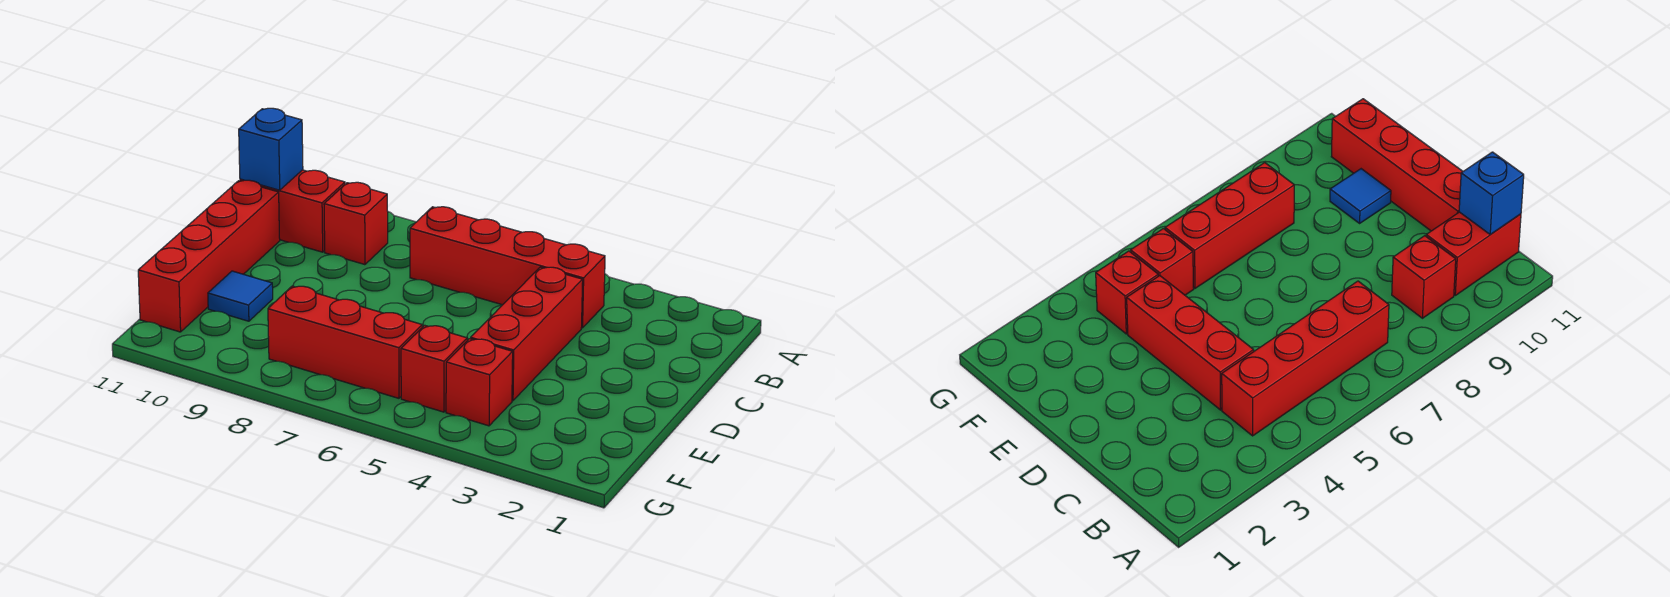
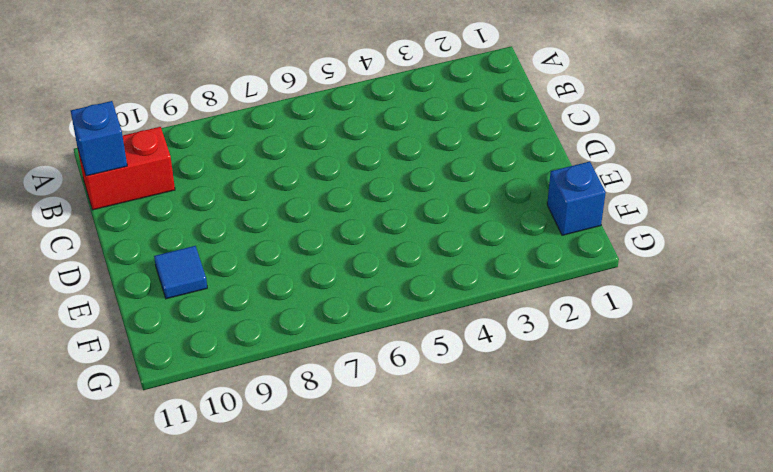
blue 1x1 brick [547,162,606,235] -> none
none -> red 1x4 brick [410,207,605,328]
none -> red 1x1 brick [324,182,388,265]

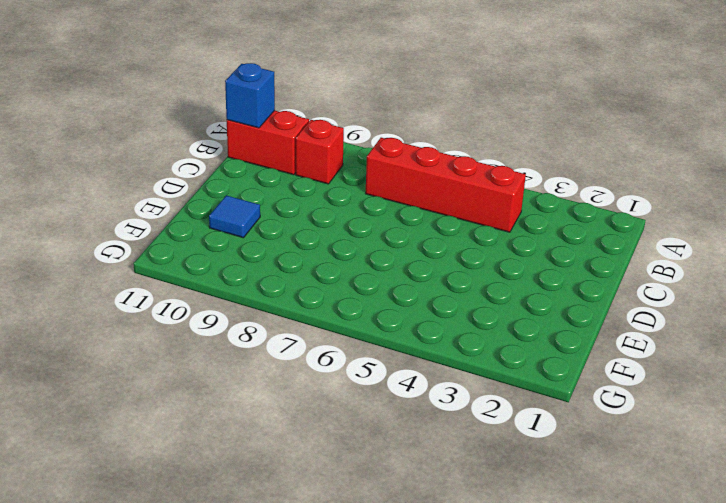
none -> red 1x3 brick [471,267,583,401]
none -> red 1x4 brick [138,180,280,332]

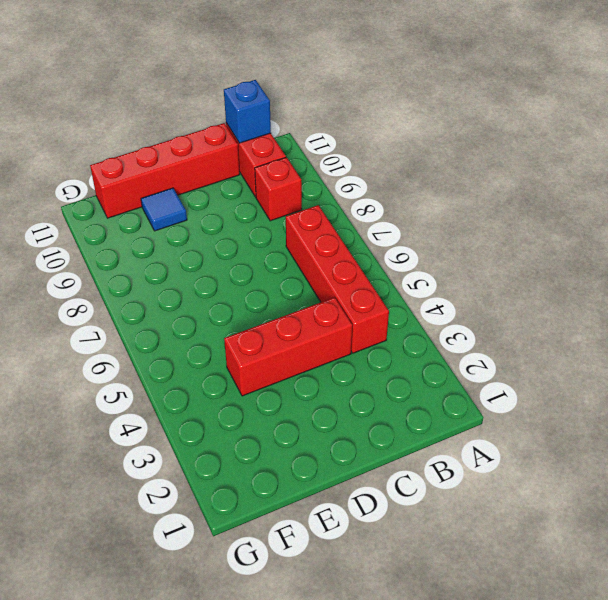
none -> red 1x1 brick [446,339,513,426]
none -> red 1x1 brick [401,325,467,412]

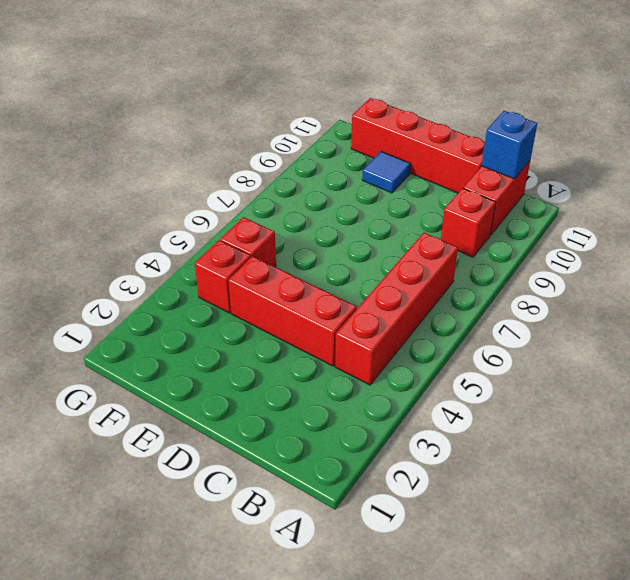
none -> red 1x3 brick [268,286,422,398]

